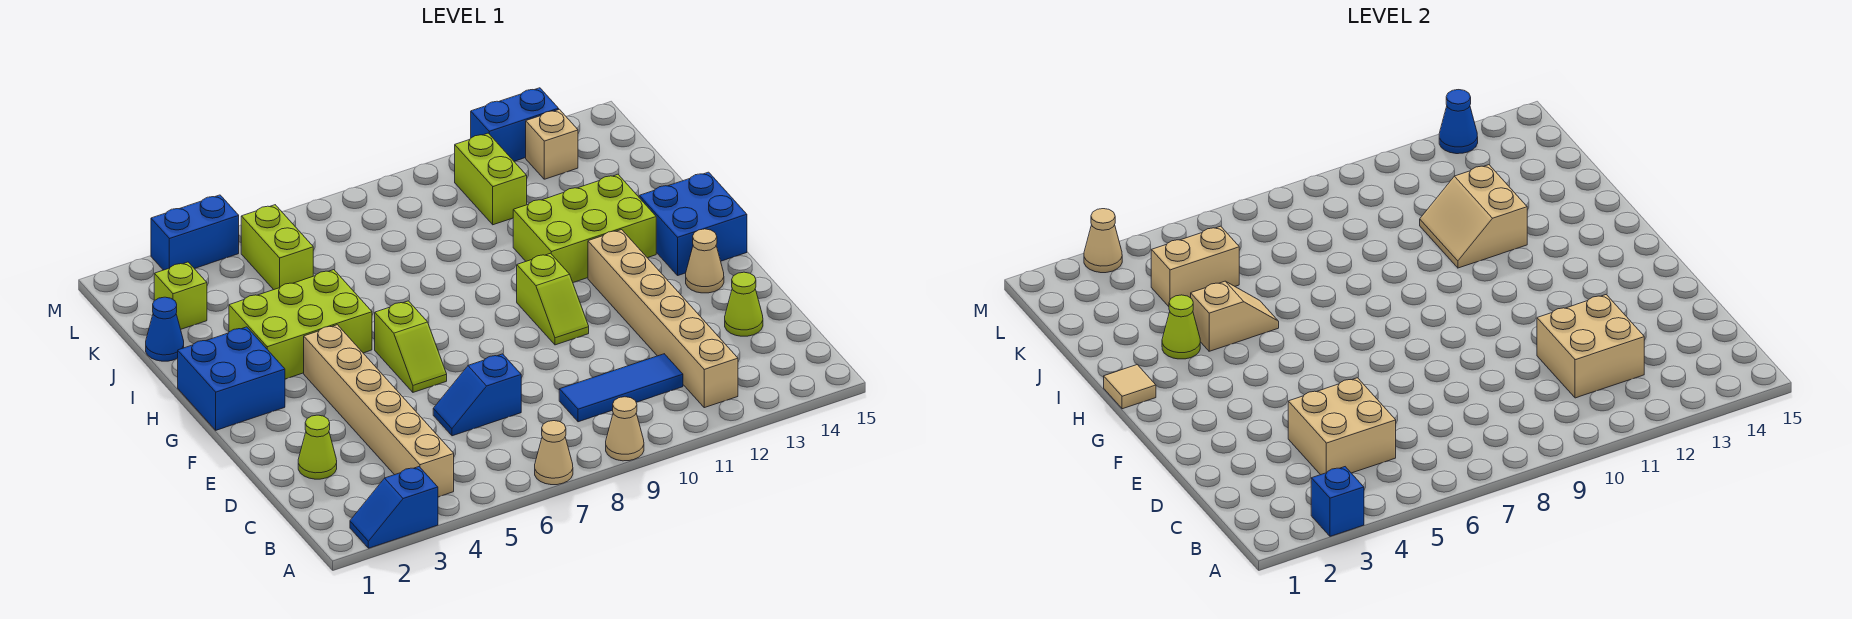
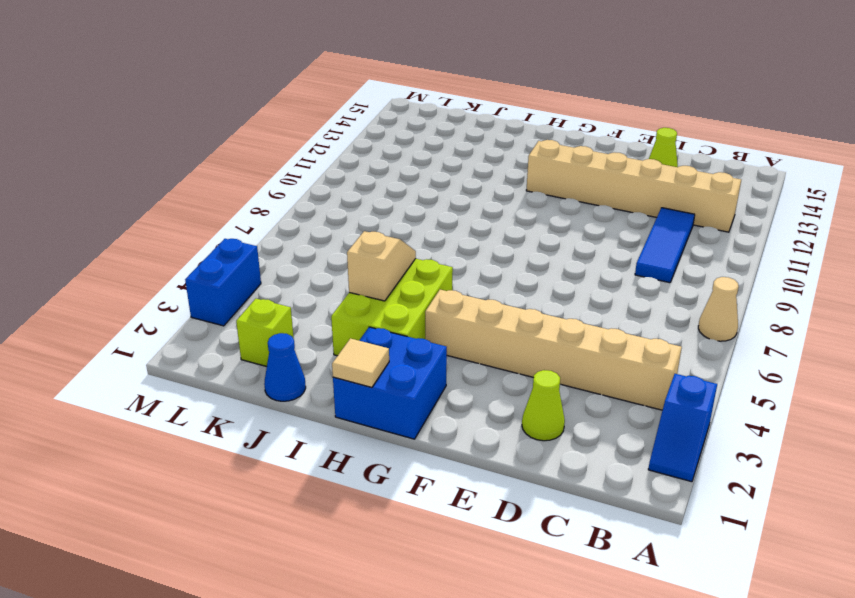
none -> tan 1x1 cone [606,397,644,461]
none -> blue 1x2 slope [433,354,521,436]
none -> lime 1x2 slope [375,301,447,392]
none -> lime 1x2 slope [517,253,589,345]

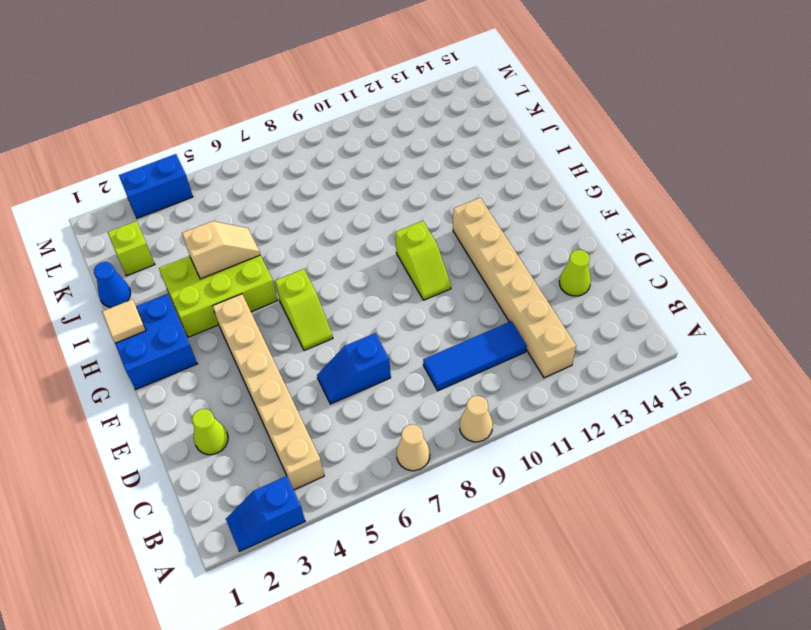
none -> tan 1x1 cone [686,229,724,293]
none -> blue 2x2 brick [639,172,747,275]
none -> lime 2x3 brick [513,174,656,282]
none -> lime 1x2 brick [241,205,313,290]

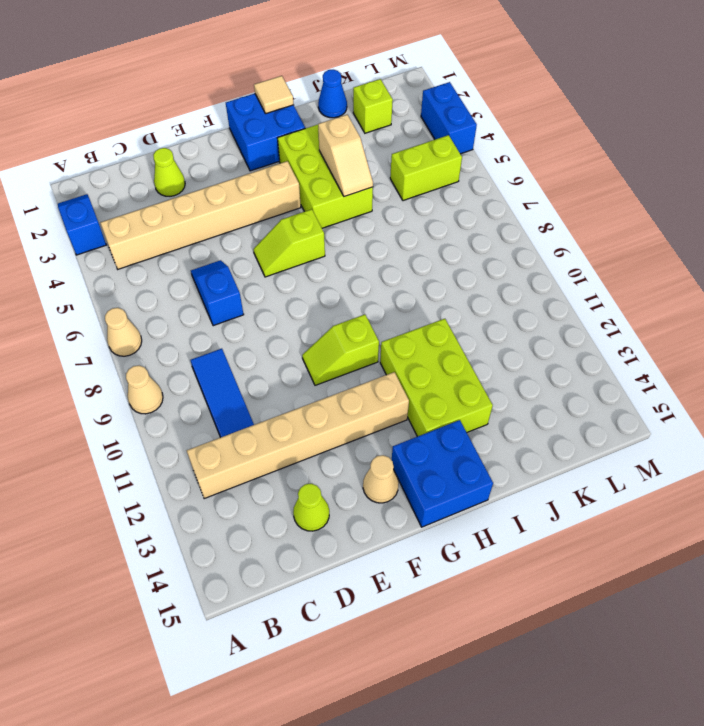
none -> lime 1x2 brick [455,133,527,225]
none -> tan 1x1 brick [526,109,578,179]
none -> blue 1x2 brick [471,88,559,161]
none -> blue 1x1 brick [1311,467,1364,536]

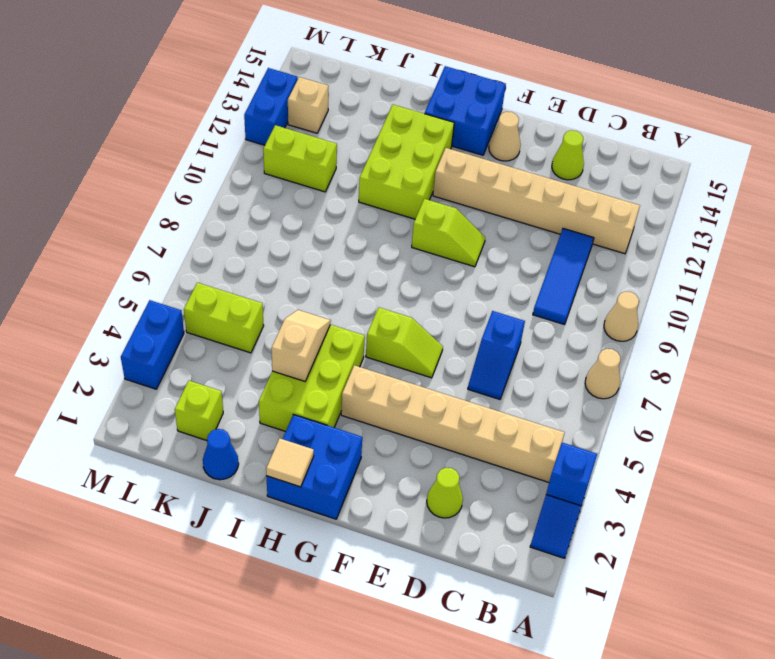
none -> tan 2x2 brick [1288,378,1396,475]
none -> tan 2x2 brick [1537,295,1644,398]
none -> lime 1x1 cone [1162,295,1200,359]
none -> tan 2x2 slope [1420,165,1527,268]

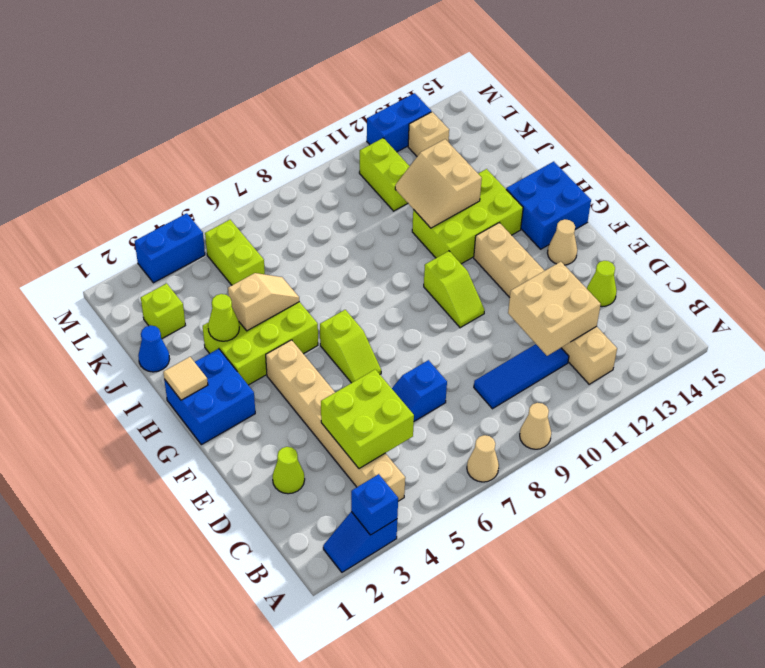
lime 2x2 brick [321,369,414,469] -> tan 2x2 brick [1288,378,1396,475]
none -> tan 1x2 brick [1151,226,1239,307]
none -> tan 1x1 cone [1084,209,1122,273]
none -> blue 1x1 cone [1439,90,1478,154]

